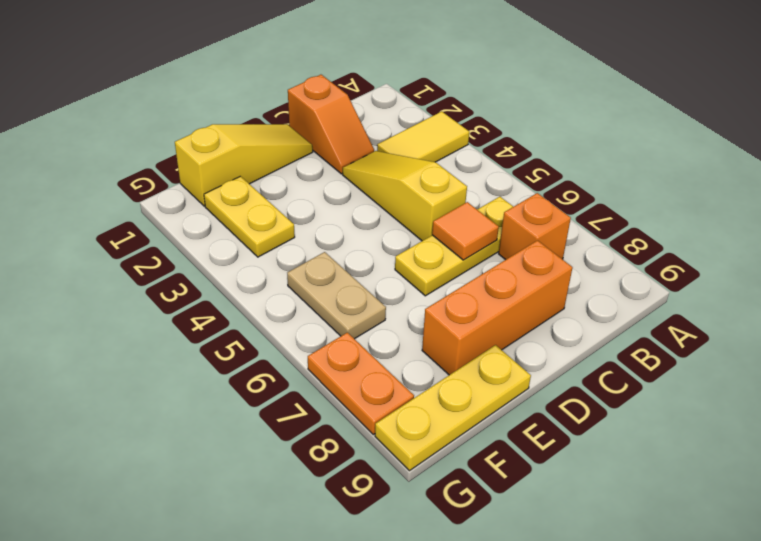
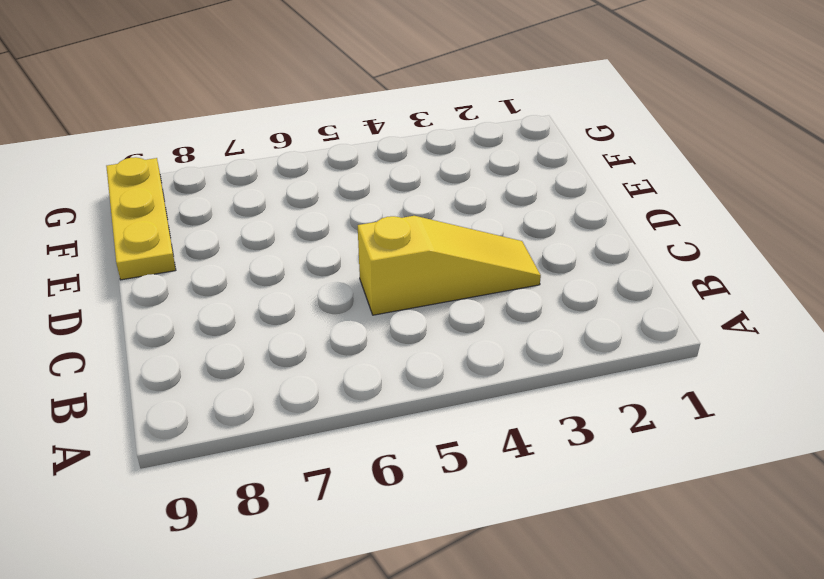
none -> yellow 1x2 tile [377,111,469,162]
none -> yellow 1x3 plate [395,197,513,296]
none -> orange 1x1 brick [499,193,571,260]

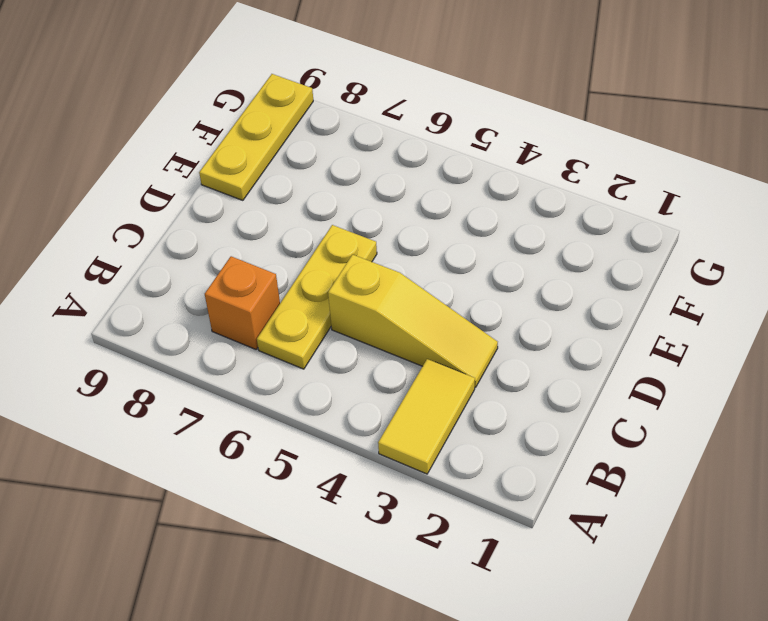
none -> orange 1x2 slope [288,75,374,174]
none -> orange 1x3 brick [422,241,572,375]
none -> yellow 1x3 slope [175,124,313,206]

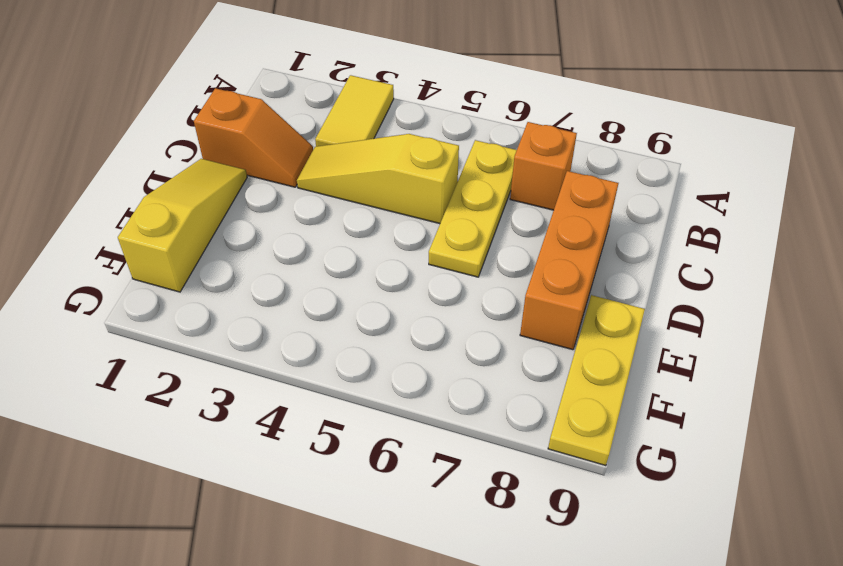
none -> yellow 1x2 plate [204,176,295,257]
none -> tan 1x2 plate [287,252,386,339]
none -> orange 1x2 plate [308,332,414,435]

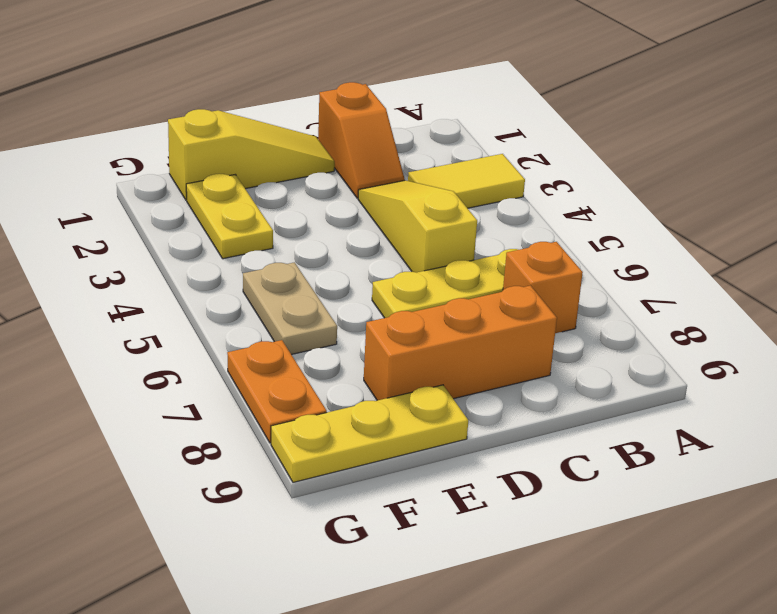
none -> orange 1x1 tile [432,202,499,260]

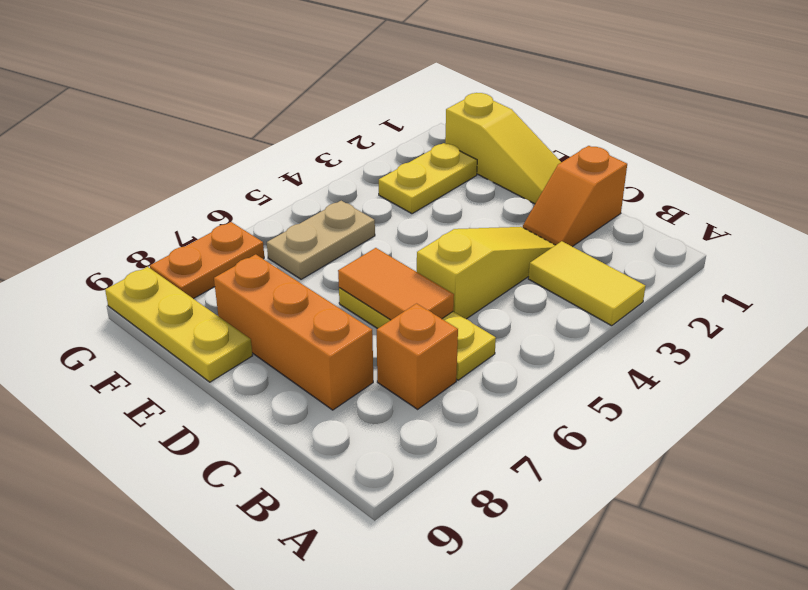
orange 1x2 tile [338,248,454,320] -> orange 1x1 tile [432,202,499,260]

